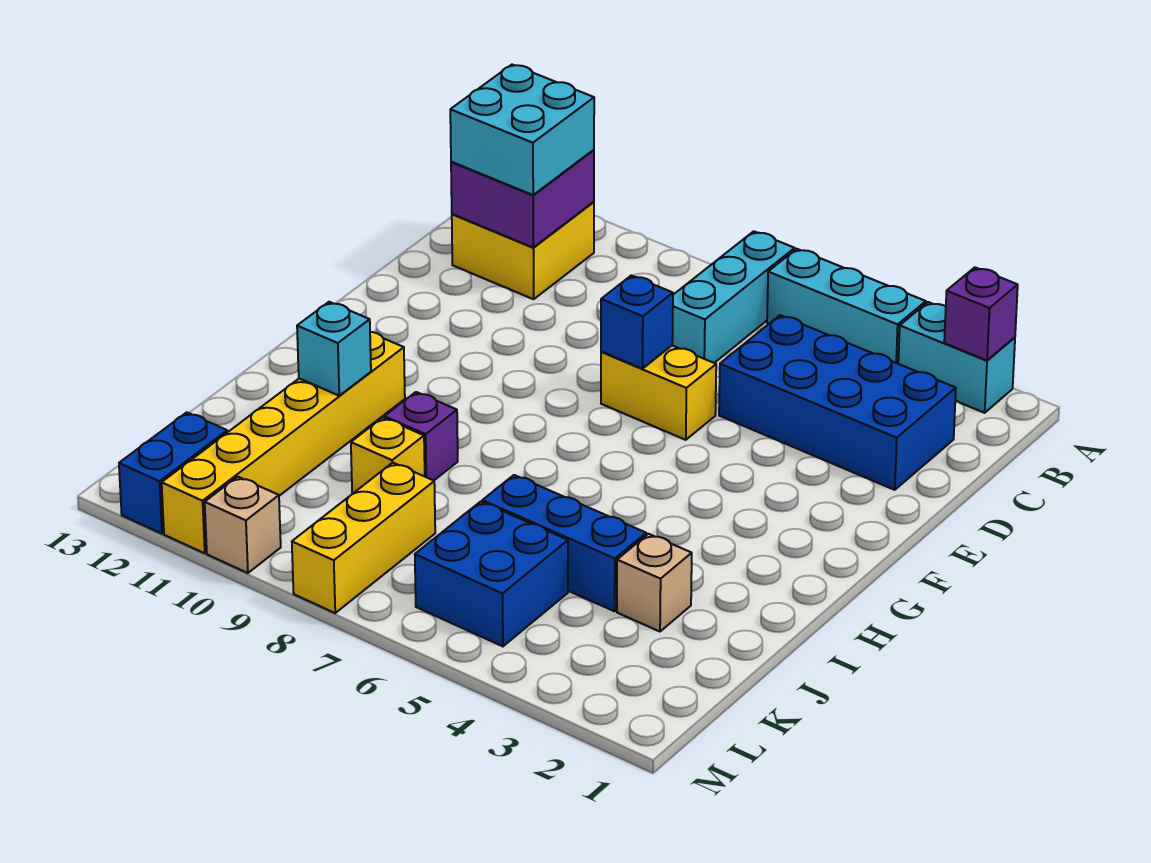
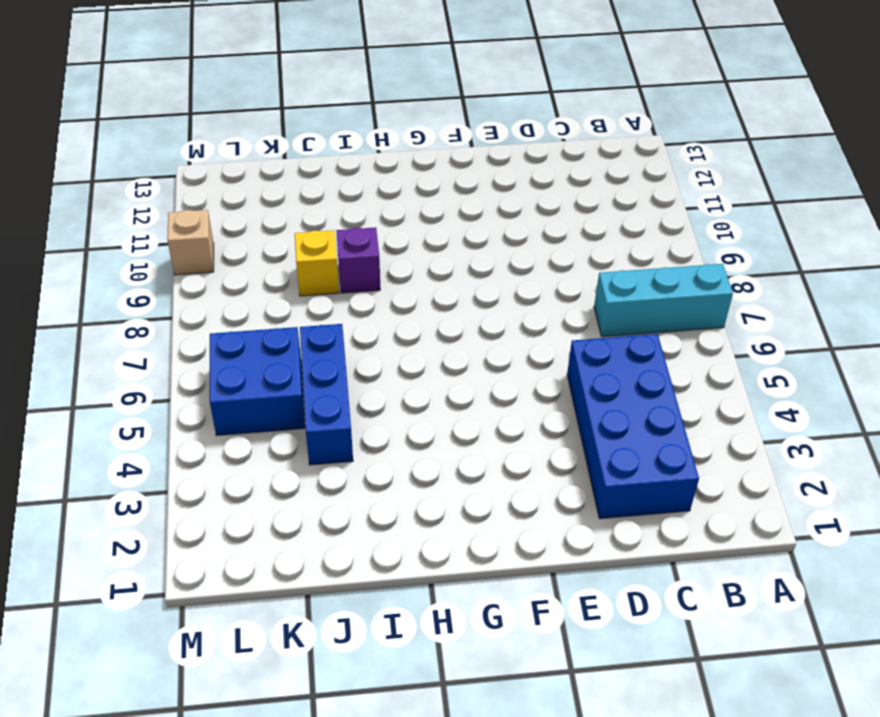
none -> cyan 1x2 brick [898,302,1015,413]
none -> cyan 1x3 brick [767,249,926,364]
none -> yellow 2x2 brick [452,202,594,299]

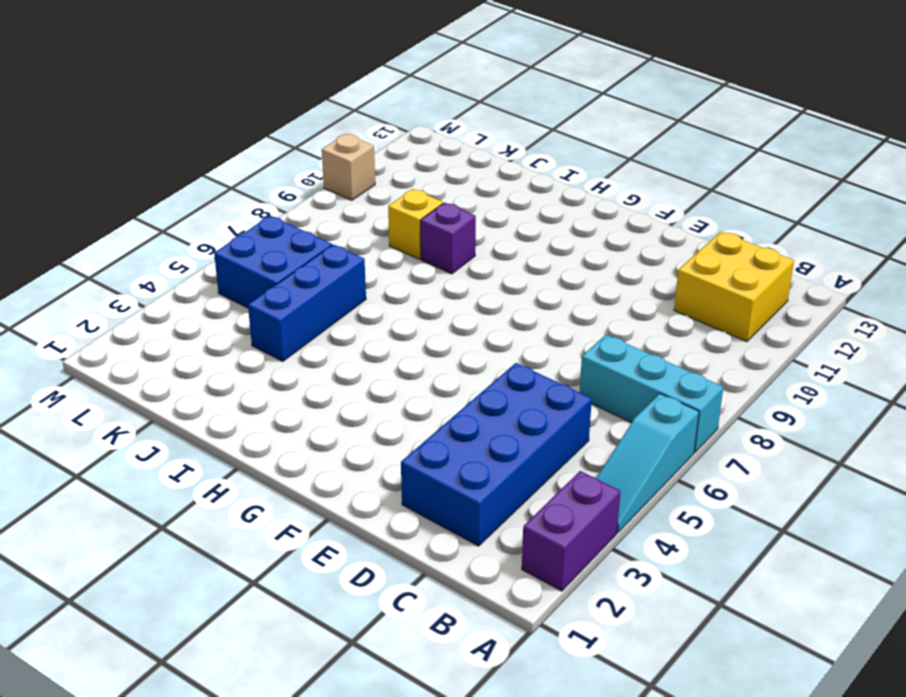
purple 1x2 brick [522,471,621,591] -> cyan 1x2 brick [898,302,1015,413]
cyan 1x3 slope [597,394,699,532] -> cyan 1x3 brick [767,249,926,364]
none -> yellow 1x2 brick [601,346,716,440]
none -> yellow 1x6 brick [162,332,405,553]
none -> tan 1x1 brick [617,534,692,632]

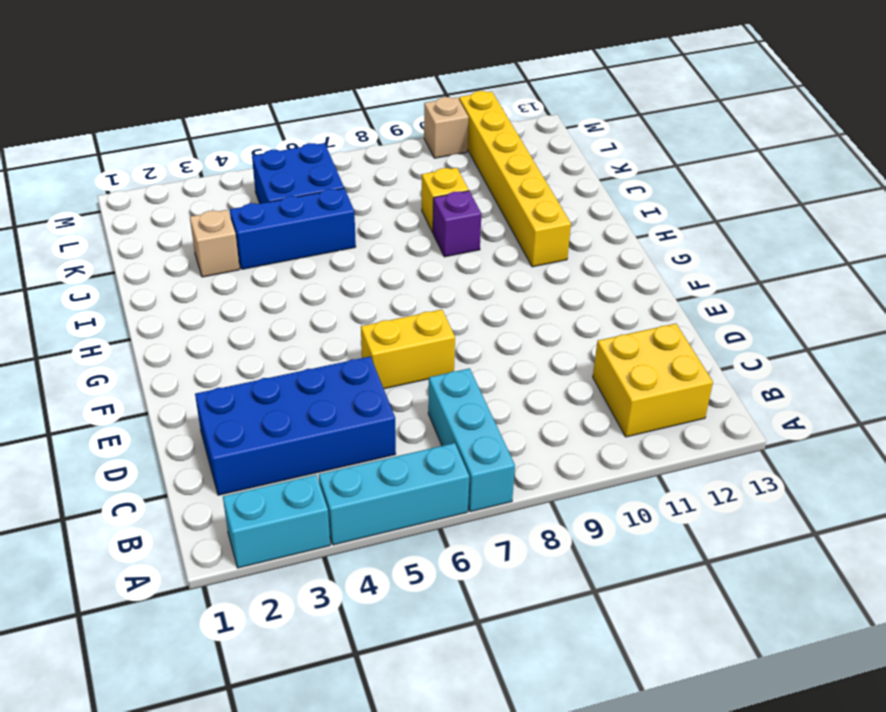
none -> yellow 1x3 brick [292,463,435,613]
none -> blue 1x2 brick [119,412,227,534]
none -> purple 1x1 brick [944,267,1018,360]

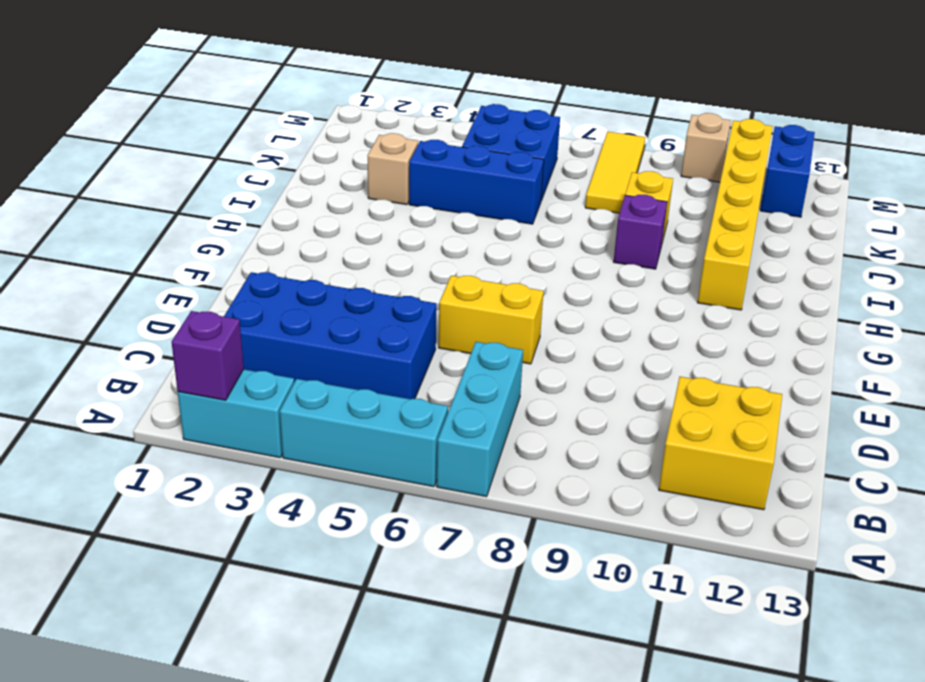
yellow 1x3 tile [585,132,645,213] -> yellow 1x3 brick [292,463,435,613]
none -> purple 2x2 brick [451,150,594,247]
none -> blue 1x1 brick [601,275,673,369]
none -> cyan 1x1 brick [297,302,371,396]

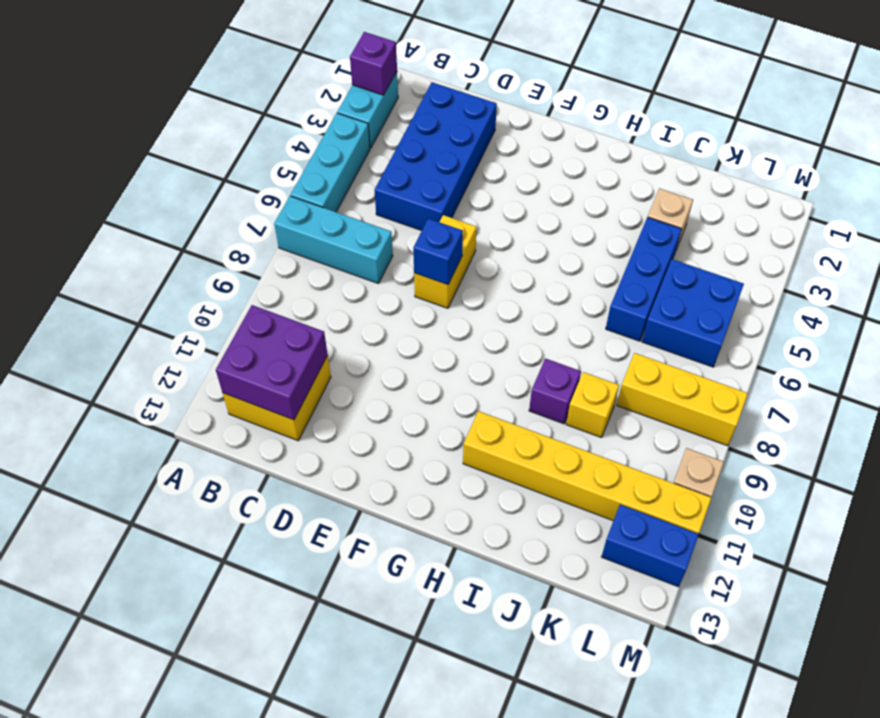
none -> cyan 1x1 brick [297,302,371,396]
none -> cyan 2x2 brick [450,65,594,195]

